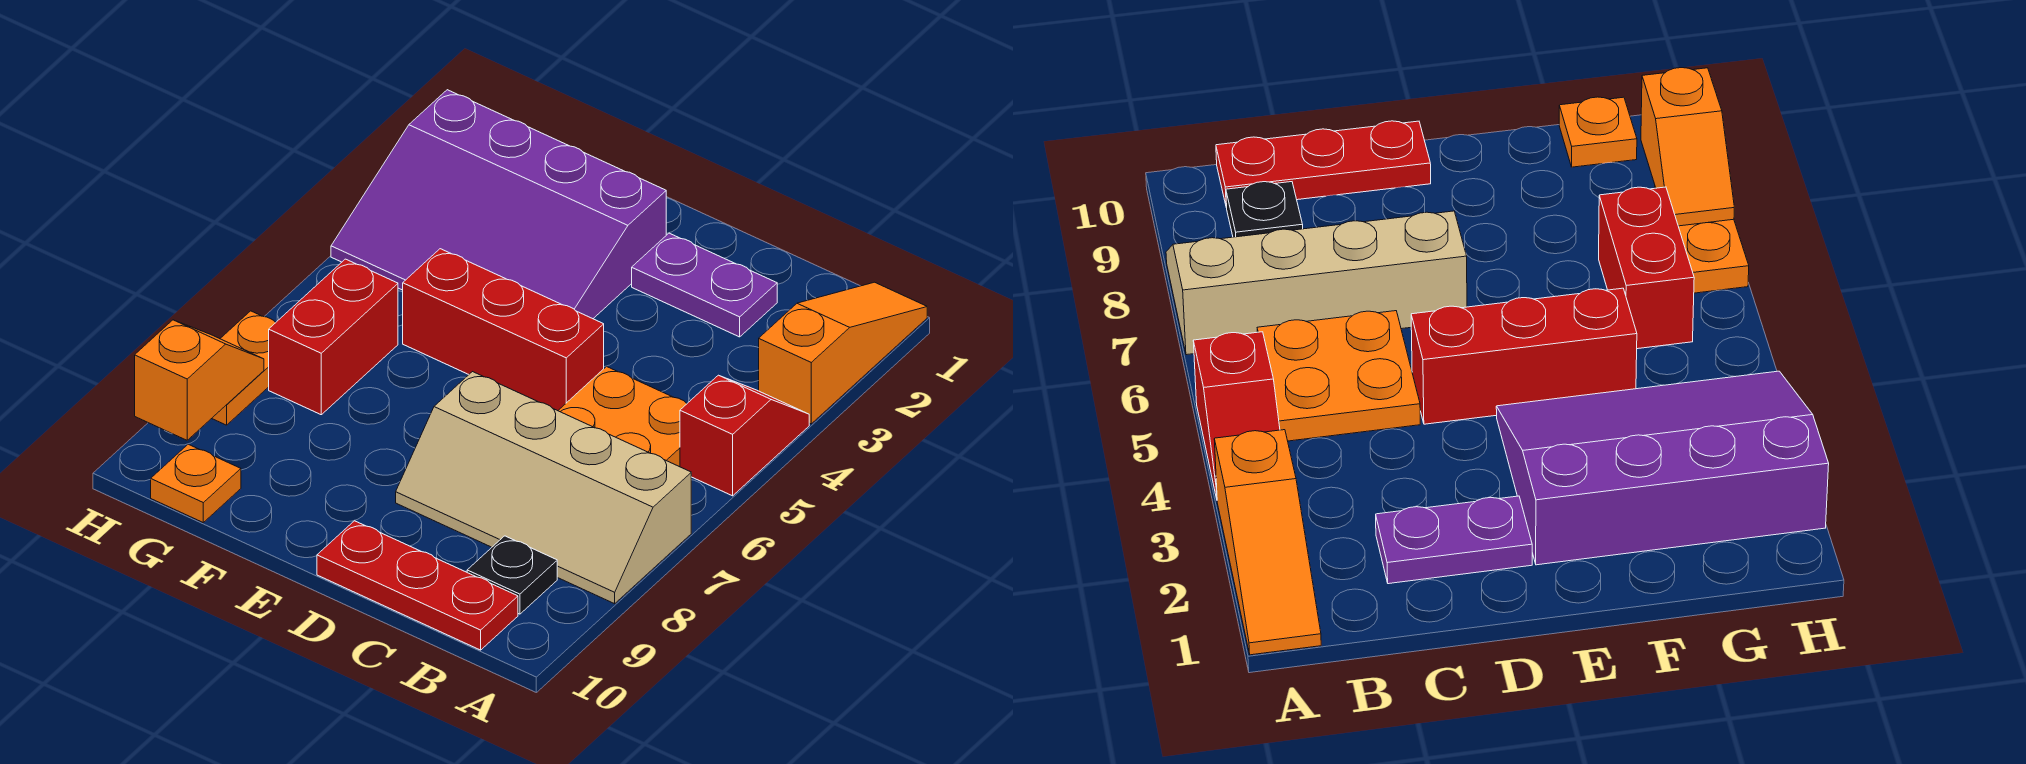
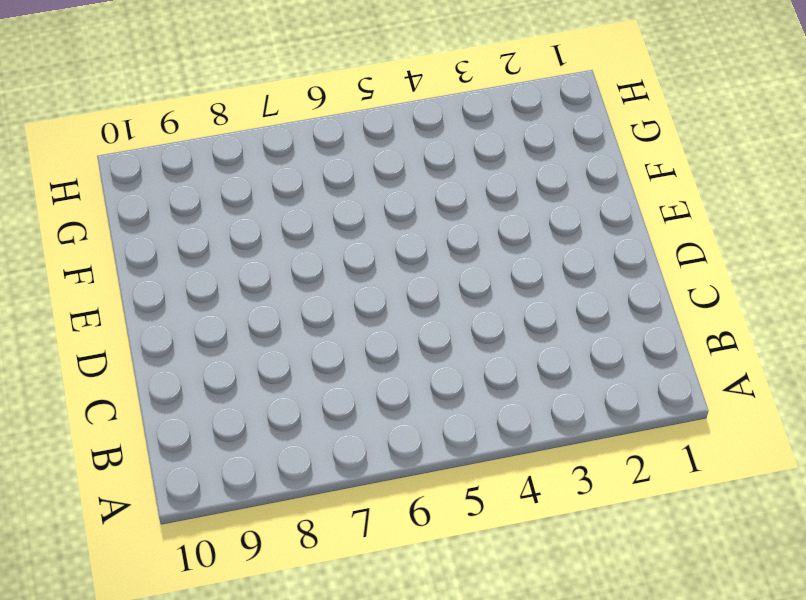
none -> orange 1x3 slope [759,282,927,424]
none -> red 1x2 slope [680,375,809,496]
none -> tan 2x4 slope [396,372,691,604]

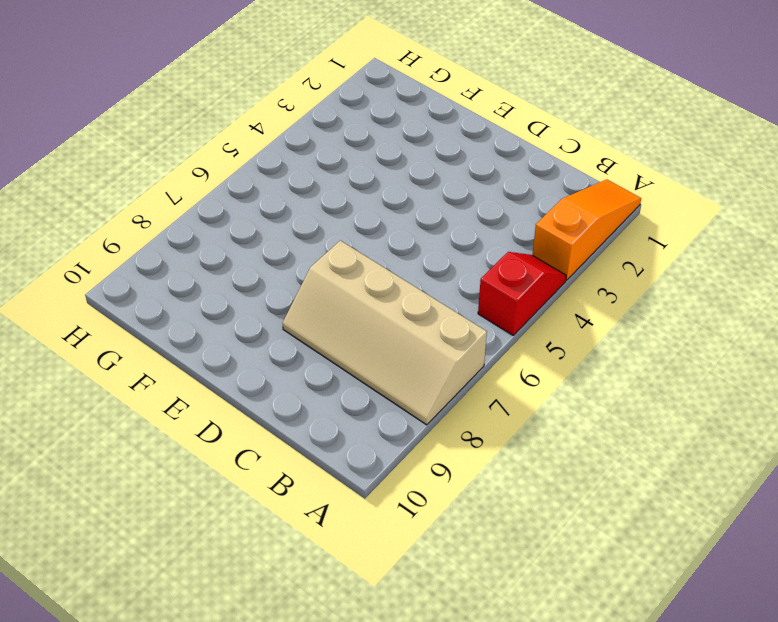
none -> orange 2x2 plate [558,366,687,467]
none -> black 1x1 plate [467,536,557,614]
none -> red 1x3 plate [317,521,518,650]

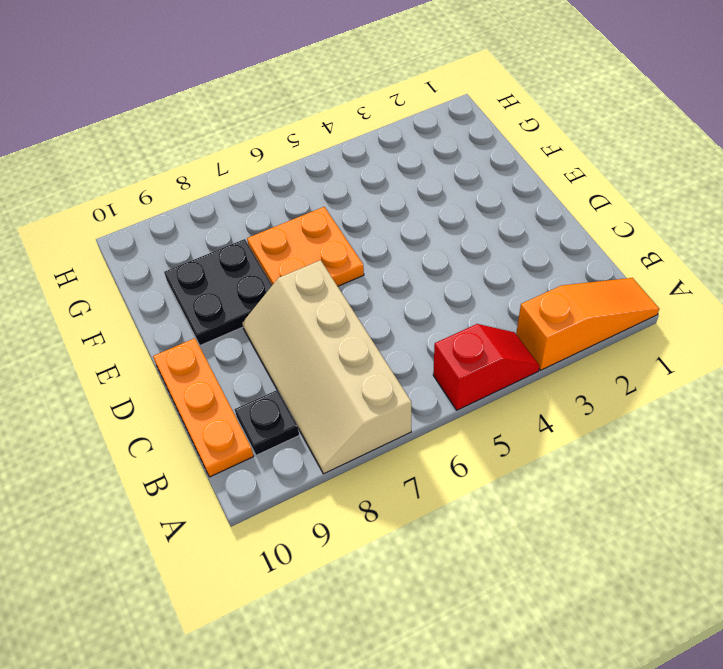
orange 1x3 plate [153,338,254,477] -> red 1x3 plate [317,521,518,650]
orange 2x2 plate [247,207,364,286] -> orange 2x2 plate moved to [558,366,687,467]
black 2x2 plate [164,239,272,345] -> none
none -> purple 1x2 plate [632,233,777,337]
none -> red 1x3 brick [403,249,604,411]
none -> purple 3x4 slope [331,90,666,319]

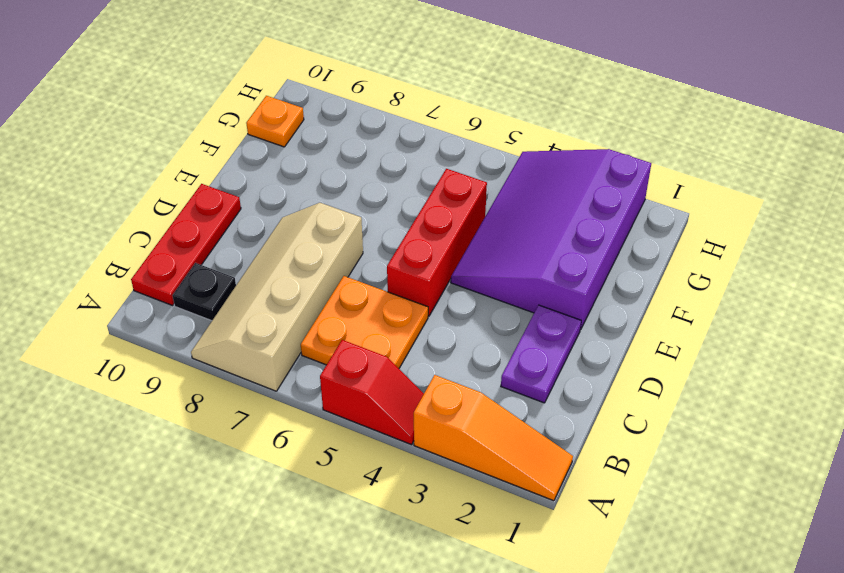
none -> red 1x2 brick [269,259,398,415]
none -> orange 1x2 plate [212,311,276,425]
none -> orange 1x2 slope [135,320,264,440]

